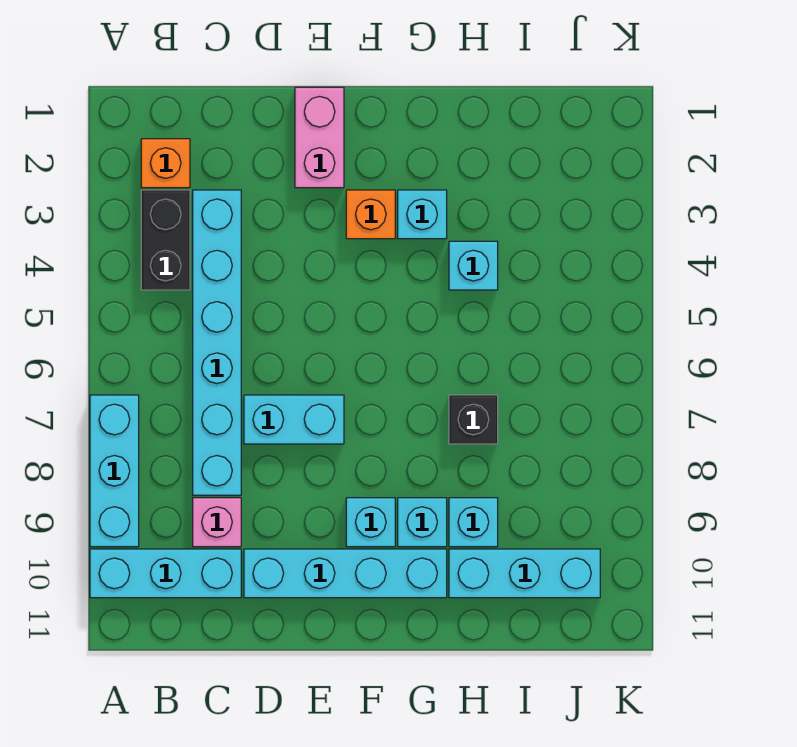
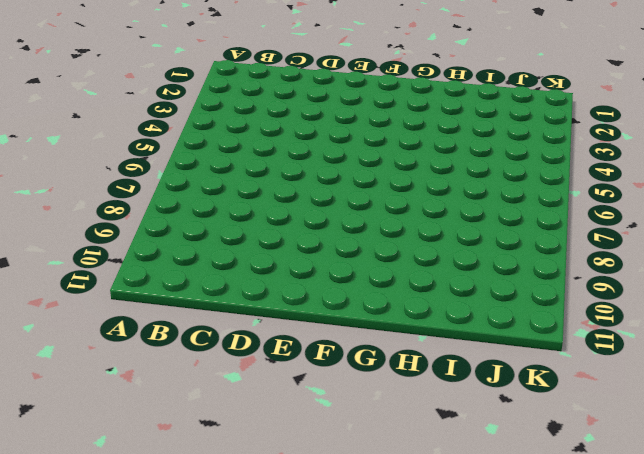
none -> cyan 1x3 brick [90,395,139,547]
none -> cyan 1x3 brick [90,549,241,598]
none -> orange 1x1 brick [141,139,190,188]

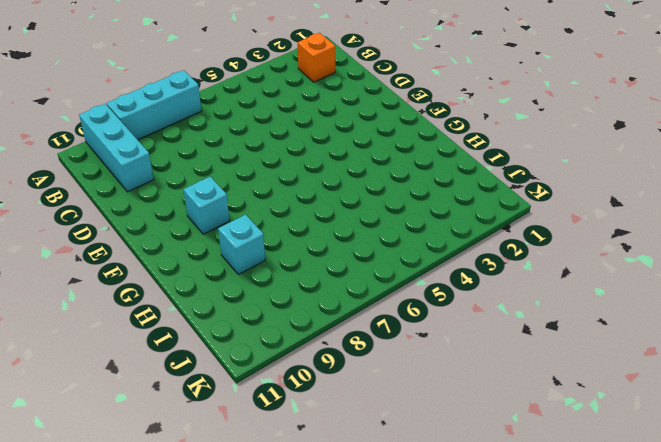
none -> black 1x2 brick [141,190,190,290]
none -> cyan 1x6 brick [193,190,241,495]
none -> pink 1x1 brick [193,498,241,547]

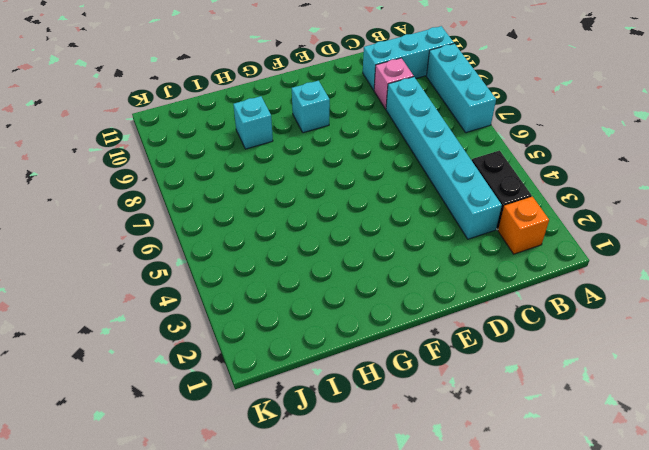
none -> cyan 1x2 brick [244,395,344,444]
none -> cyan 1x4 brick [244,549,447,598]
none -> pink 1x2 brick [295,87,344,188]

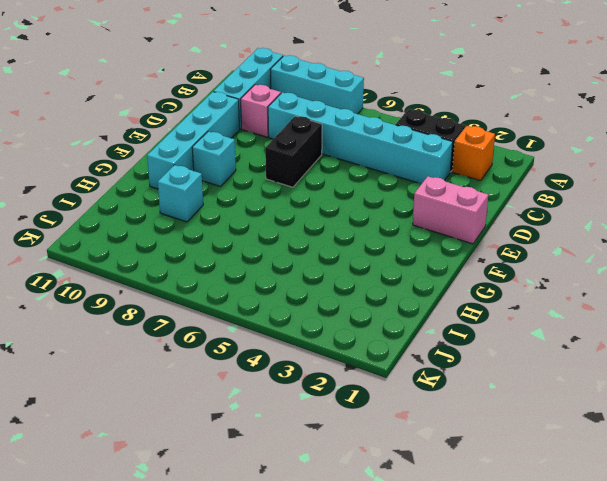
black 1x2 brick [265,116,322,187] -> cyan 1x2 brick [244,395,344,444]
none -> orange 1x1 brick [346,190,395,239]
none -> cyan 1x1 brick [398,190,447,239]
none -> cyan 1x1 brick [398,498,447,547]

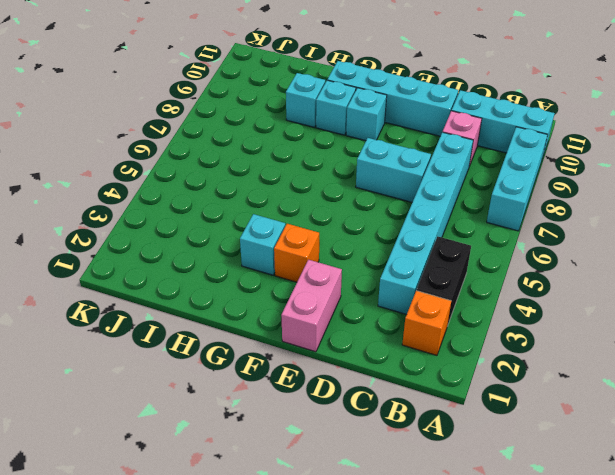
none -> cyan 1x1 brick [449,241,498,290]
none -> black 1x1 brick [449,395,498,444]
none -> cyan 1x3 brick [449,549,600,598]

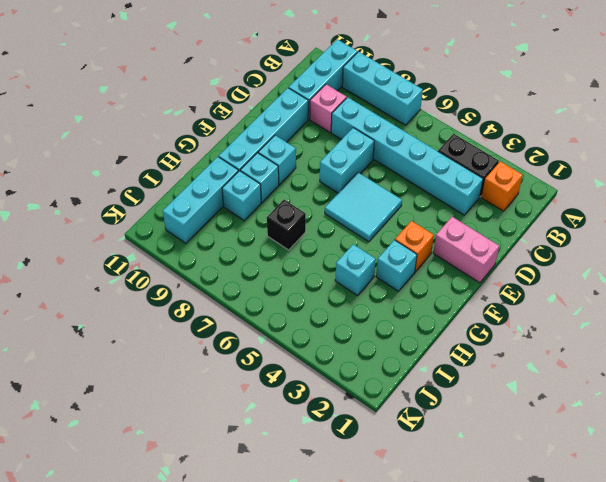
cyan 2x2 tile [325,172,402,242] -> none

